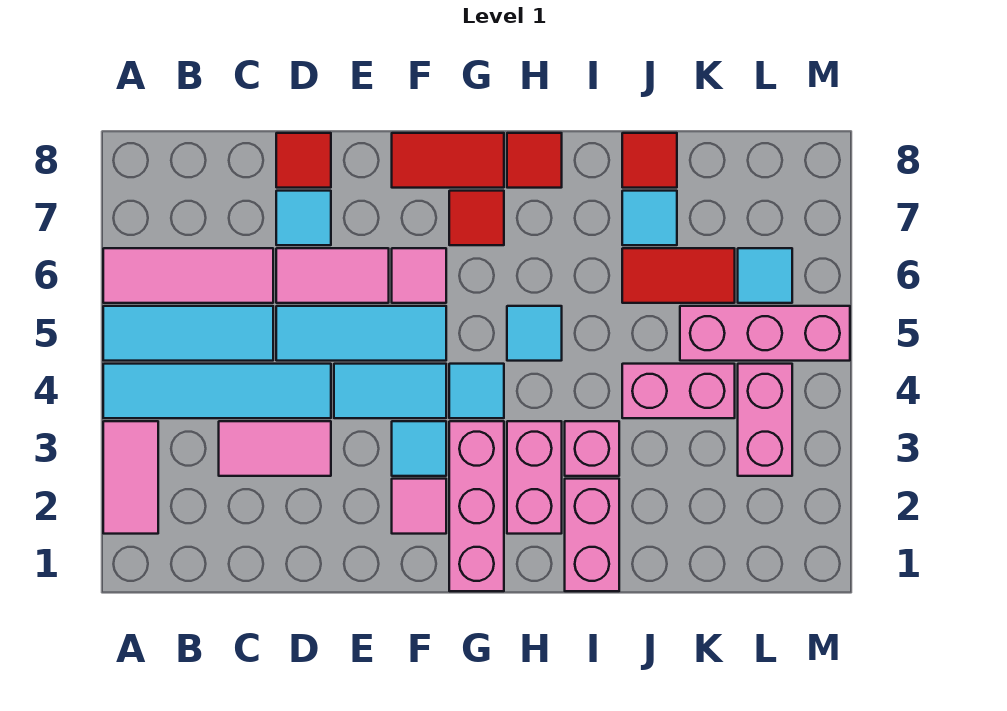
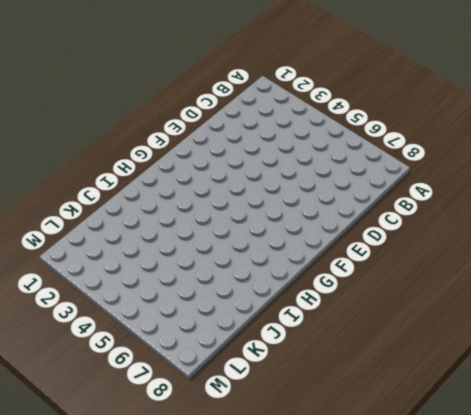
none -> pink 1x2 tile [103,421,158,534]
none -> cyan 1x4 tile [103,364,331,418]
none -> cyan 1x3 tile [103,306,273,361]

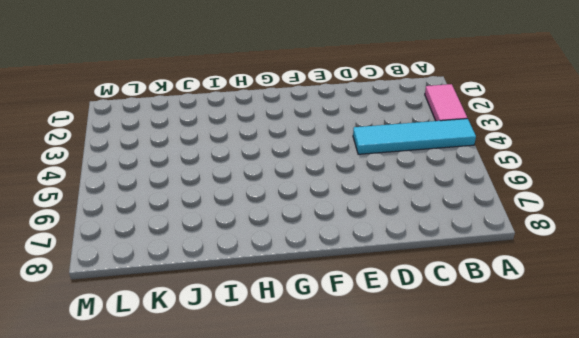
none -> cyan 1x3 tile [103,306,273,361]
none -> pink 1x3 tile [103,248,273,303]
none -> pink 1x2 tile [219,421,331,476]

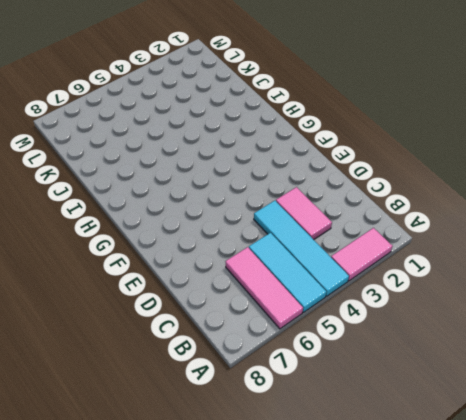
none -> cyan 1x3 tile [276,306,446,361]
none -> pink 1x2 tile [276,248,389,303]
none -> cyan 1x1 tile [276,191,331,245]

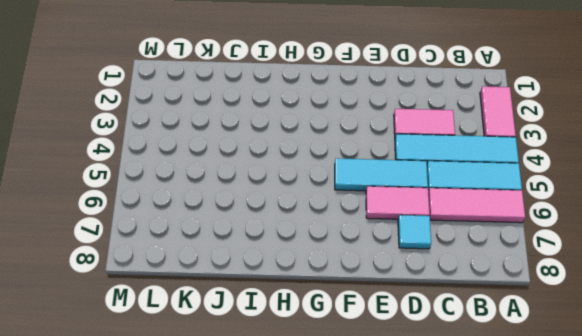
none -> red 1x1 tile [276,133,331,188]
none -> cyan 1x2 tile [334,364,446,418]
none -> pink 1x1 tile [392,479,446,534]

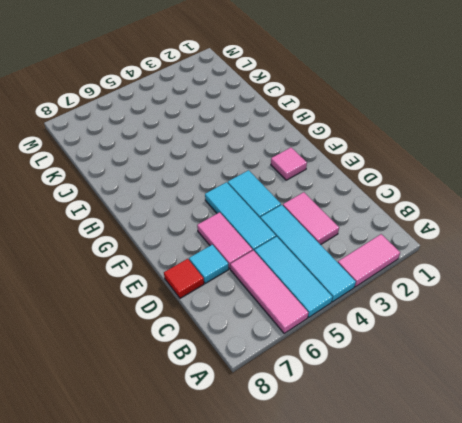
none -> cyan 1x1 tile [392,421,446,476]
none -> pink 1x1 tile [392,248,446,303]
none -> red 1x2 tile [392,133,504,188]

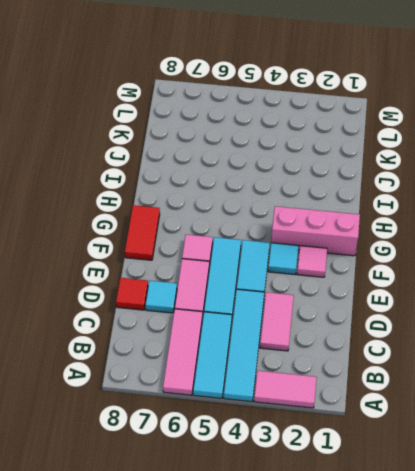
none -> cyan 1x1 tile [449,364,504,418]
none -> red 1x1 tile [449,191,504,245]
none -> pink 1x2 brick [507,421,562,534]

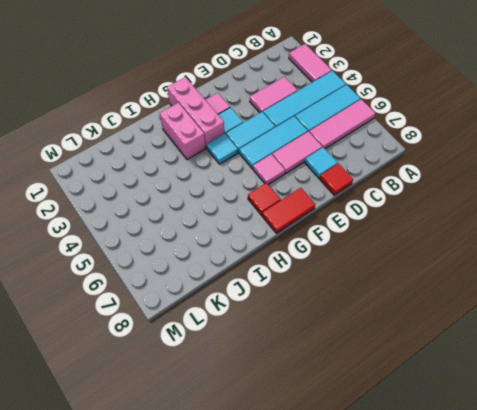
none -> cyan 1x1 tile [507,306,562,361]
none -> red 1x1 tile [507,133,562,188]
none -> pink 1x2 brick [565,479,619,591]

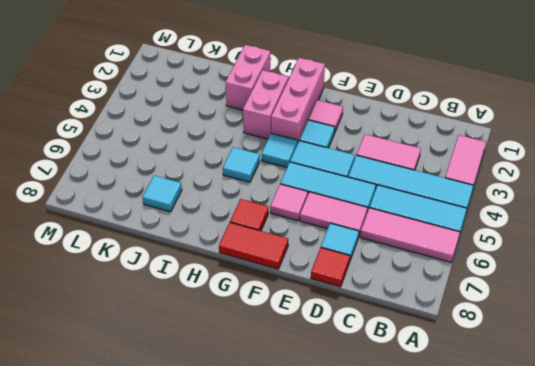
none -> red 1x1 tile [507,133,562,188]
none -> pink 1x1 brick [565,421,619,476]
none -> pink 1x2 brick [622,364,735,418]

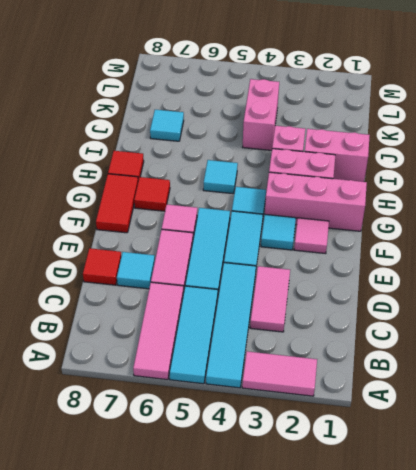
none -> red 1x2 tile [622,248,735,303]
none -> red 1x1 tile [622,133,677,188]
none -> pink 1x3 brick [680,306,850,361]

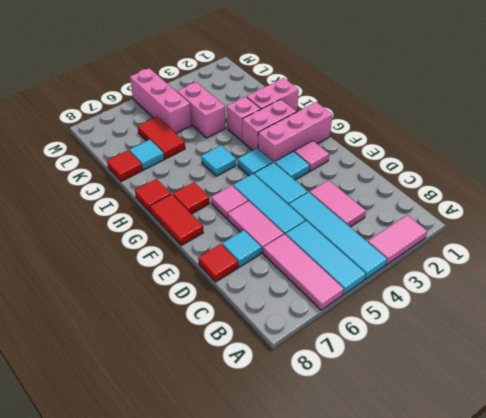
none -> pink 1x2 brick [738,364,792,476]
none -> cyan 1x1 tile [738,248,792,303]

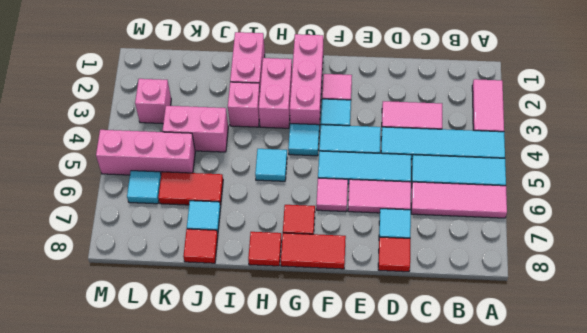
pink 1x1 brick [135,79,171,124] -> pink 1x2 brick [738,364,792,476]

